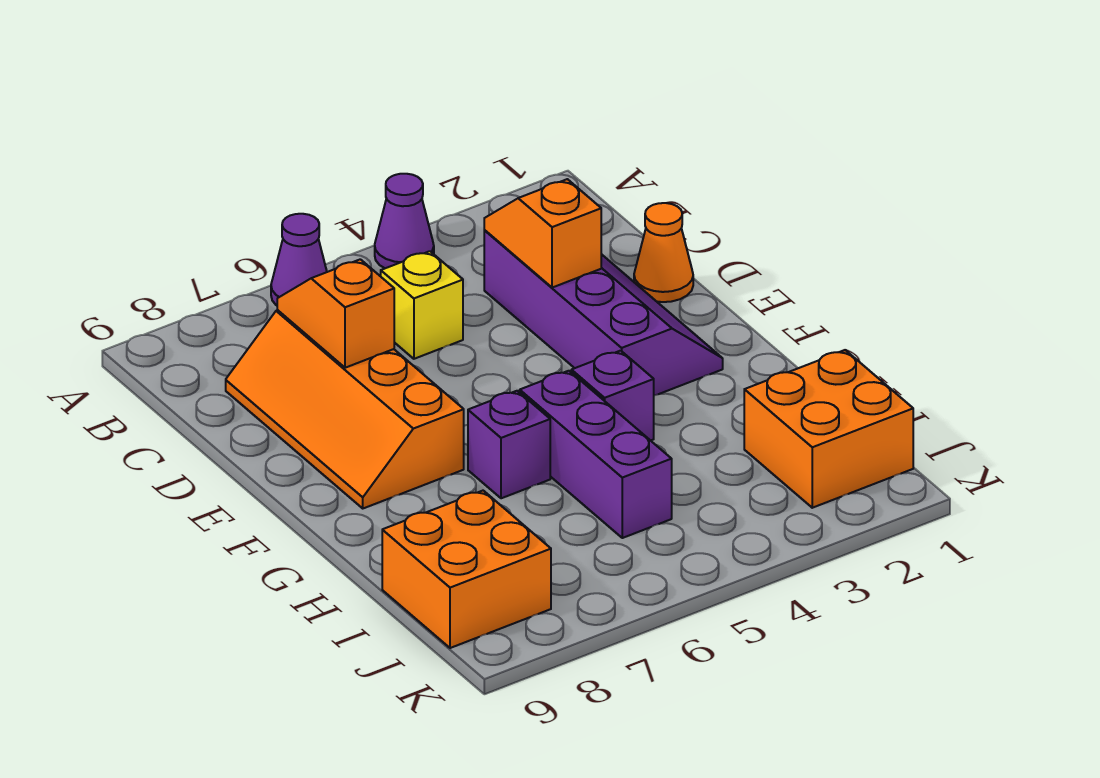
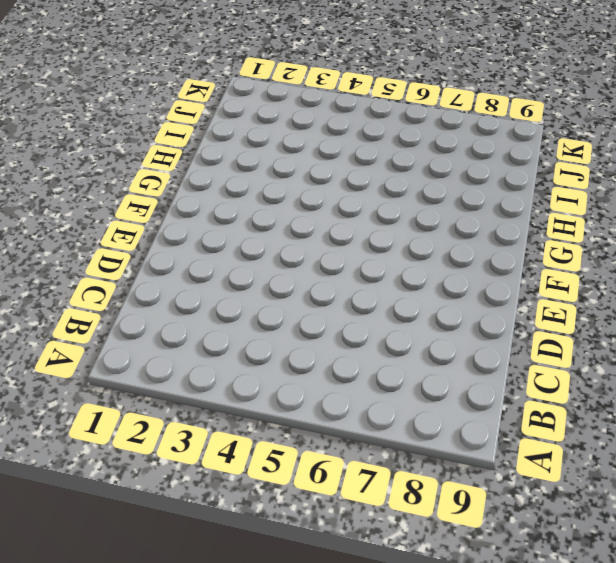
none -> purple 1x1 cone [375,174,434,268]
none -> purple 1x1 cone [271,214,327,305]
none -> purple 2x4 slope [484,230,723,395]

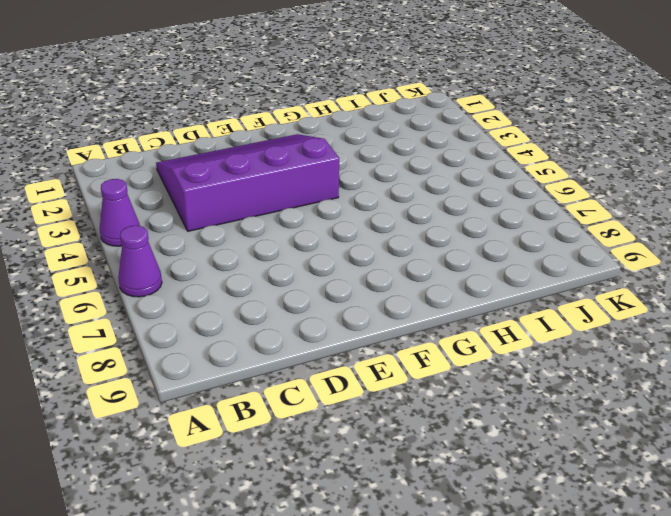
purple 3x4 slope [156,134,339,231] -> purple 2x4 slope [484,230,723,395]
none -> yellow 1x1 brick [381,251,463,359]
none -> orange 2x4 slope [226,310,464,508]
none -> orange 1x1 cone [634,203,693,302]

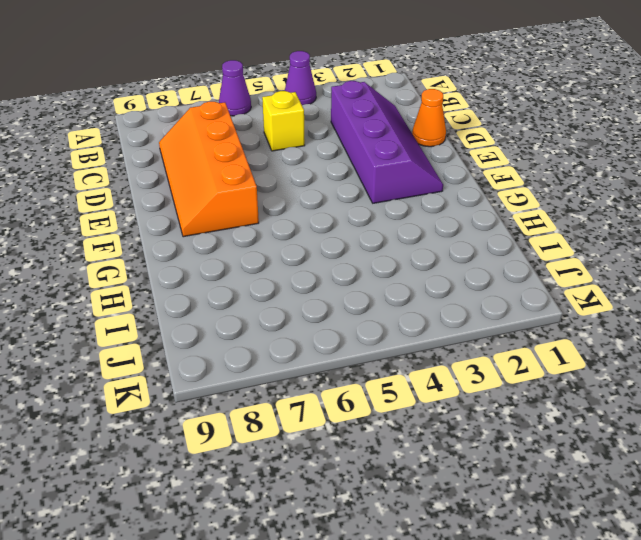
none -> purple 1x1 brick [571,351,654,441]
none -> purple 1x3 brick [520,371,672,538]
none -> purple 1x1 brick [468,391,550,498]

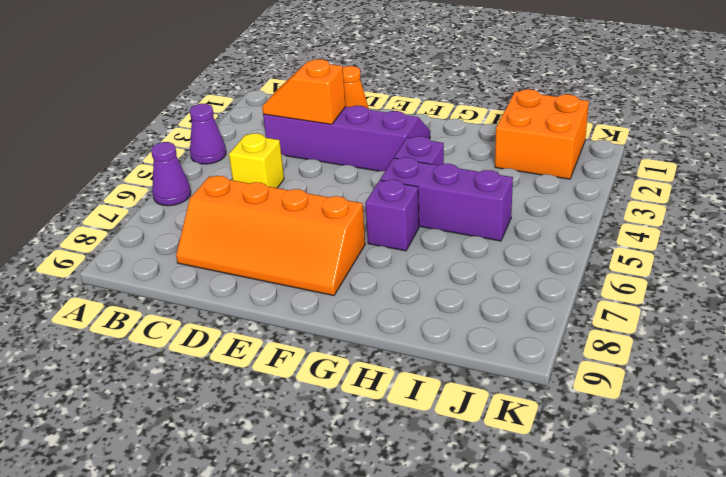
none -> orange 2x2 brick [382,491,551,648]
none -> orange 1x2 slope [277,259,394,368]

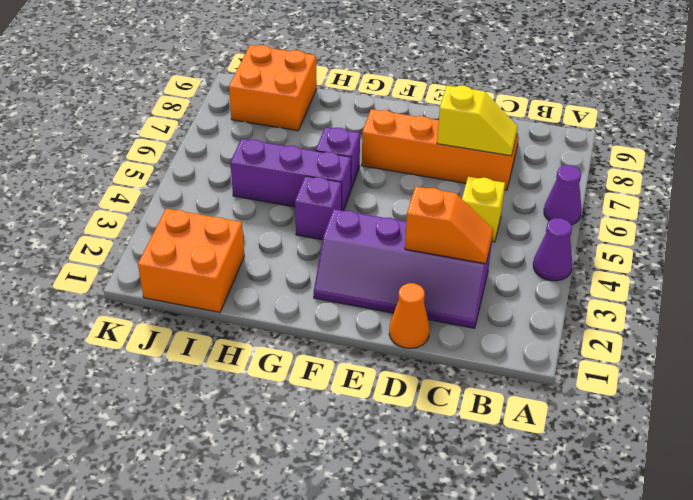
yellow 1x2 slope [437,86,518,156] -> orange 1x2 slope [277,259,394,368]

